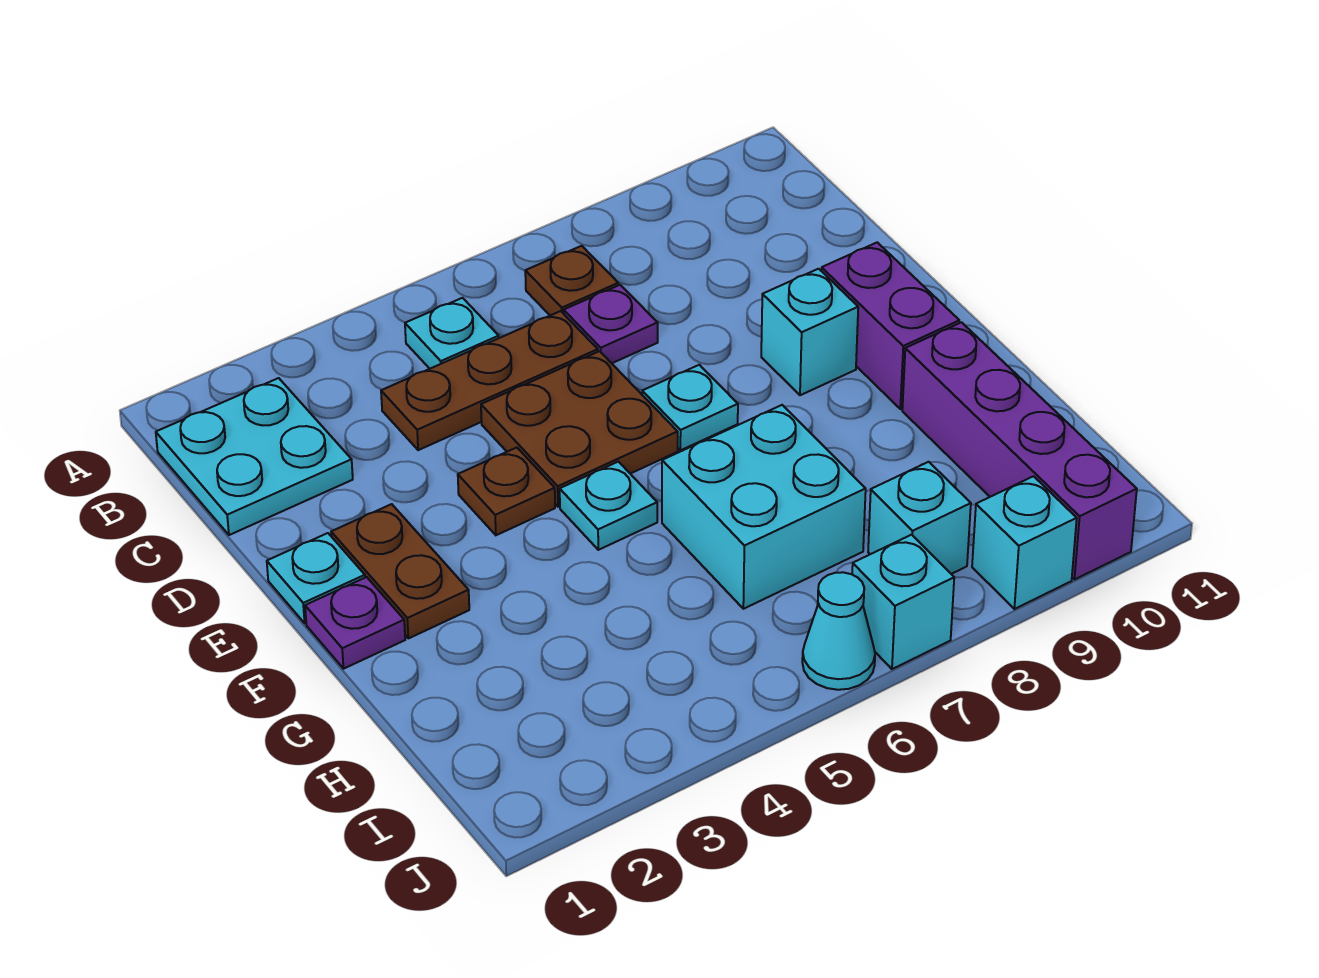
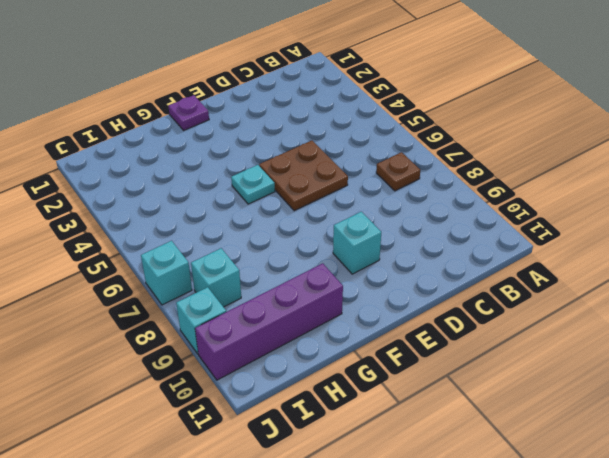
none -> cyan 2x2 plate [156,378,353,535]
none -> cyan 1x1 plate [405,298,499,369]
none -> brown 1x3 plate [381,311,598,450]

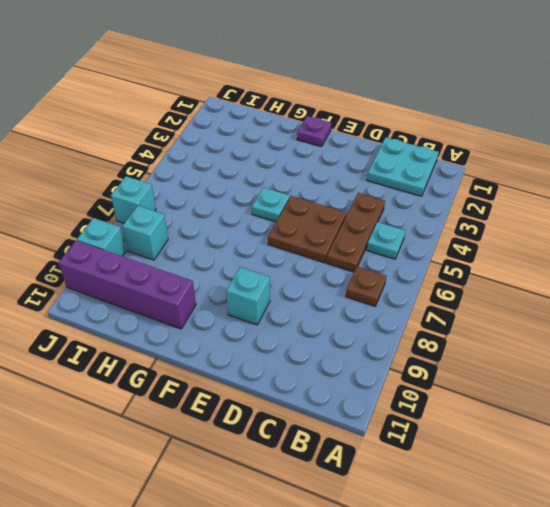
none -> purple 1x1 plate [564,285,658,363]
none -> cyan 1x1 plate [267,533,365,623]
none -> brown 1x2 plate [331,504,469,638]

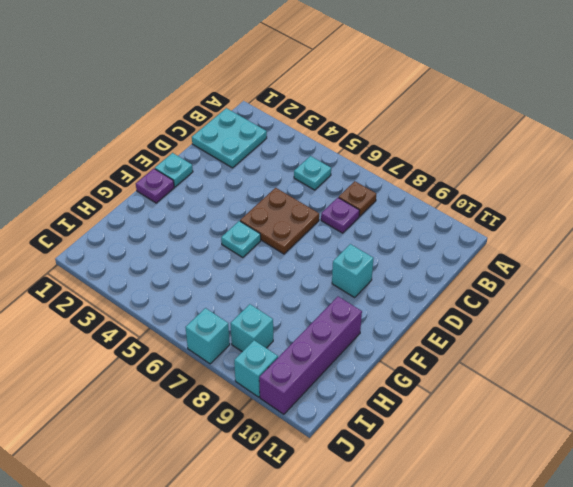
none -> brown 1x3 plate [381,311,598,450]
none -> brown 1x2 plate [331,504,469,638]
none -> brown 1x1 plate [458,448,555,535]

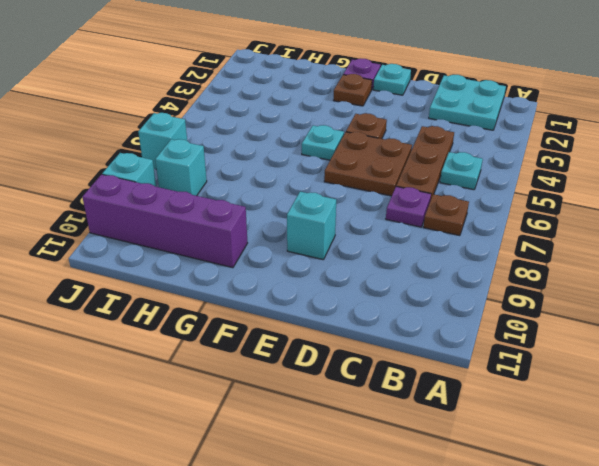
brown 1x1 plate [334,74,372,106] -> brown 1x2 plate [331,504,469,638]
none -> cyan 1x1 plate [642,365,738,450]
none -> purple 1x2 brick [822,242,959,409]
none -> cyan 2x2 brick [662,405,866,609]

